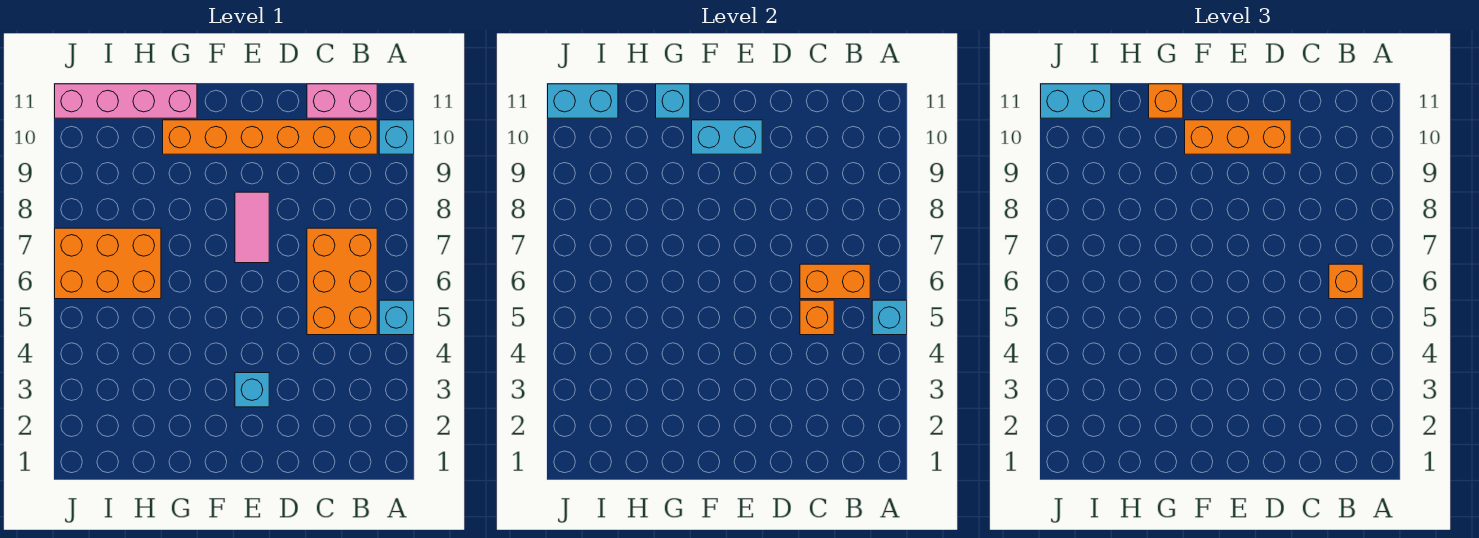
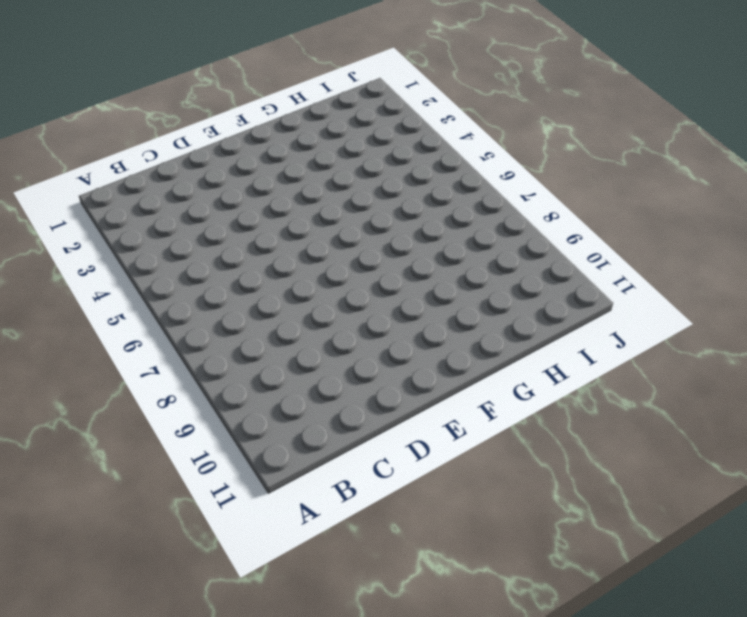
none -> cyan 1x1 brick [379,300,414,335]
none -> cyan 1x1 brick [379,120,414,154]
none -> orange 2x3 brick [307,228,377,335]

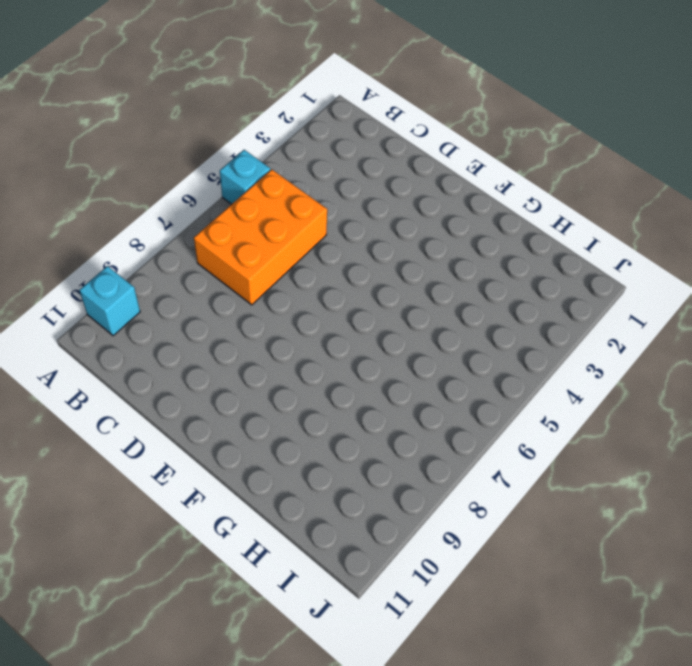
none -> orange 1x6 brick [163,120,377,154]
none -> pink 1x2 brick [307,84,377,118]
none -> cyan 1x1 brick [235,373,269,407]

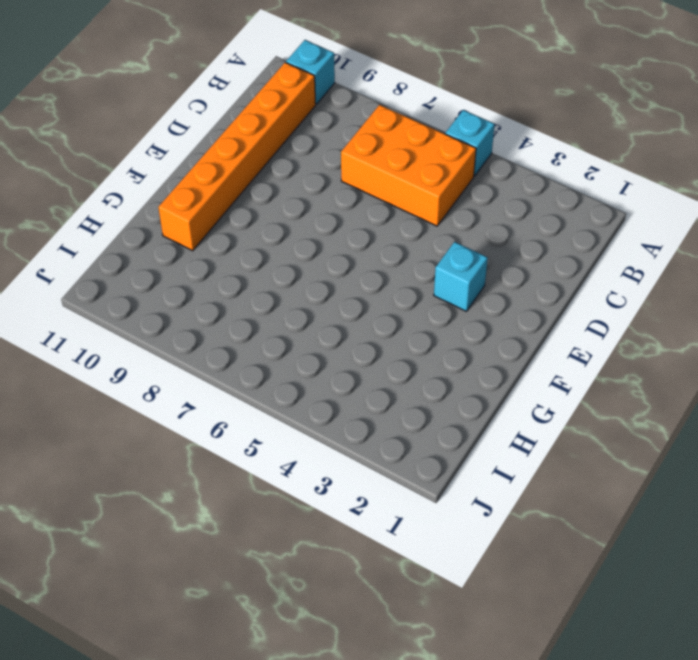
none -> pink 1x2 brick [307,84,377,118]
none -> pink 1x2 tile [235,192,269,263]
none -> pink 1x4 brick [55,84,197,118]

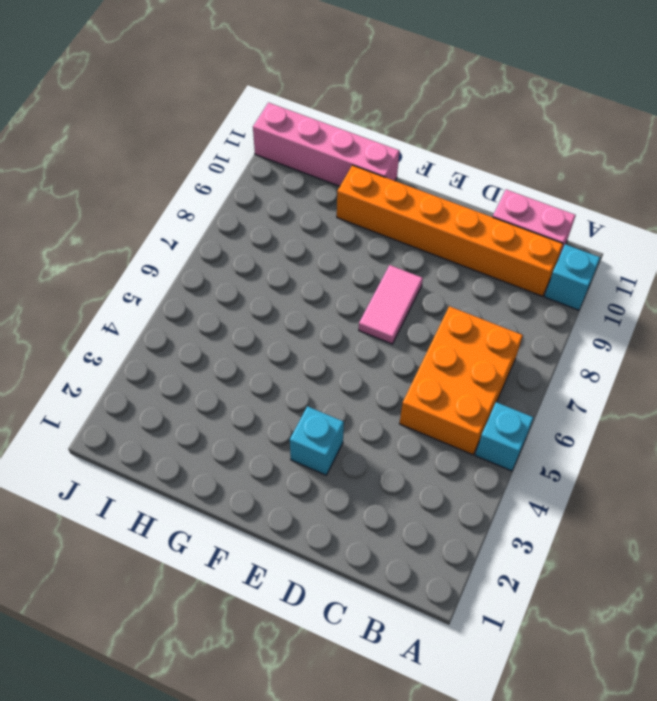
none -> orange 2x3 brick [55,228,161,299]
none -> cyan 1x1 brick [872,300,907,335]
none -> orange 1x2 brick [800,264,870,299]

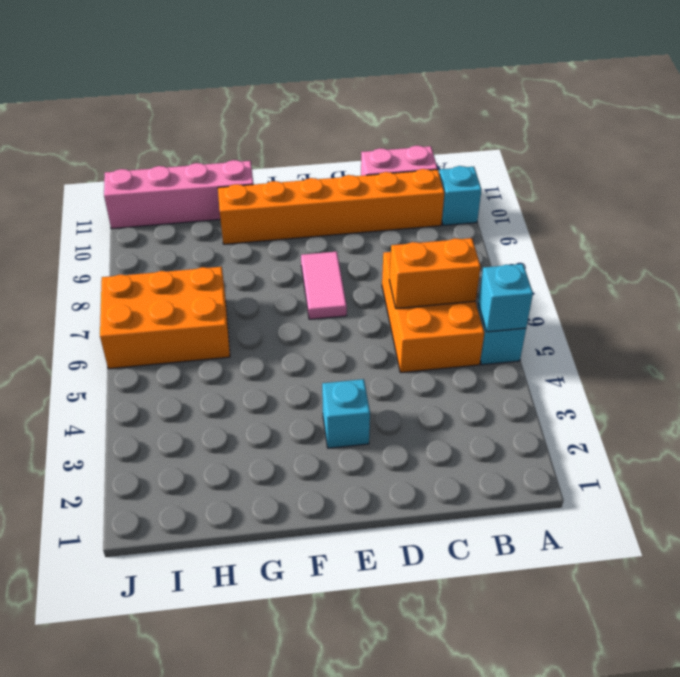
none -> orange 1x1 brick [800,300,834,335]
none -> cyan 1x2 brick [692,120,762,154]
none -> cyan 1x1 brick [656,84,690,118]

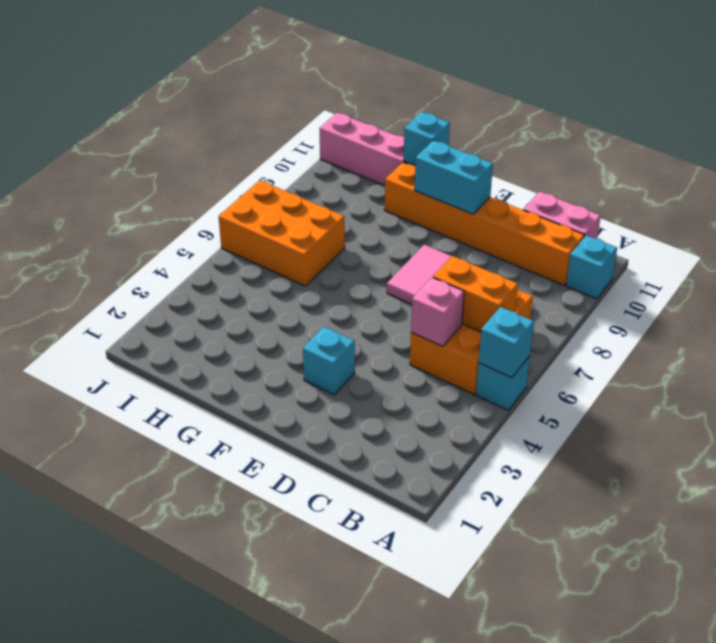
pink 1x1 brick [411,277,464,347] -> orange 1x1 brick [800,300,834,335]
none -> cyan 1x2 brick [548,84,618,118]
none -> orange 1x1 brick [1329,264,1363,299]
none -> orange 1x3 brick [1185,120,1291,154]

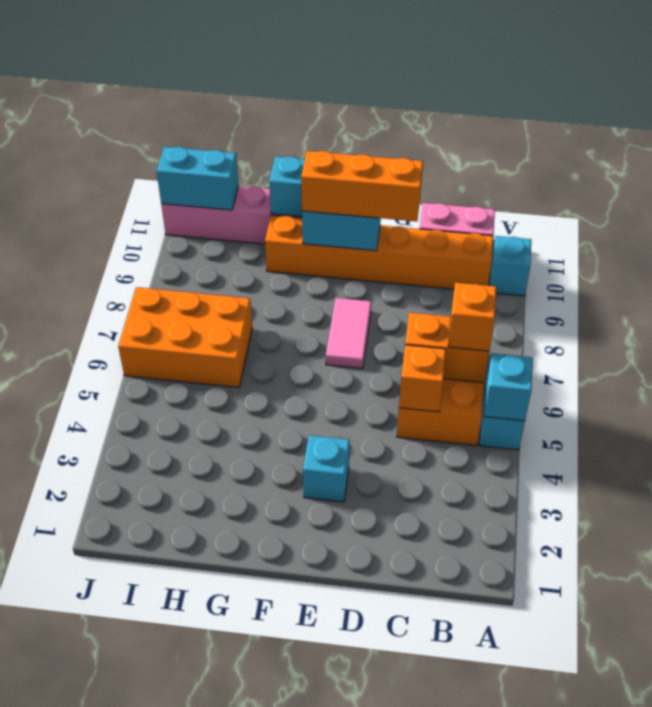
none -> orange 1x1 brick [1149,84,1183,118]
none -> cyan 1x2 brick [1041,84,1111,118]

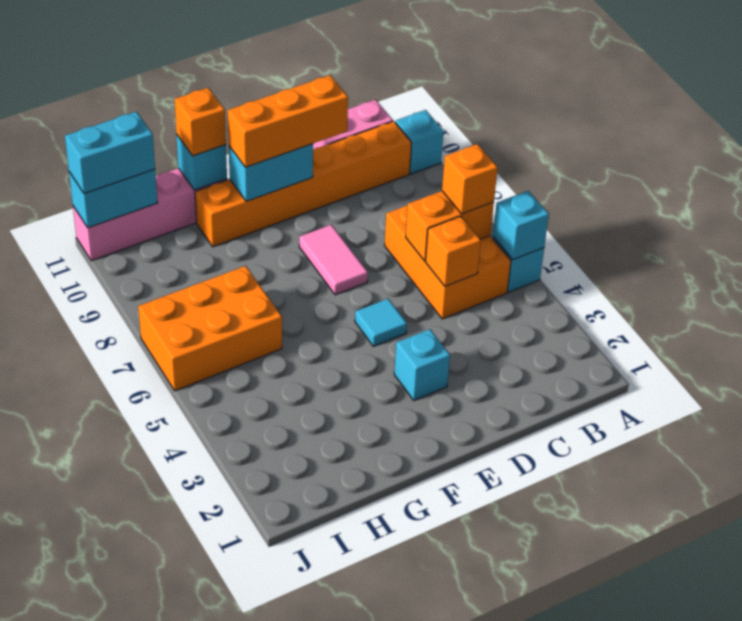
cyan 1x1 tile [355,299,407,346] -> none

